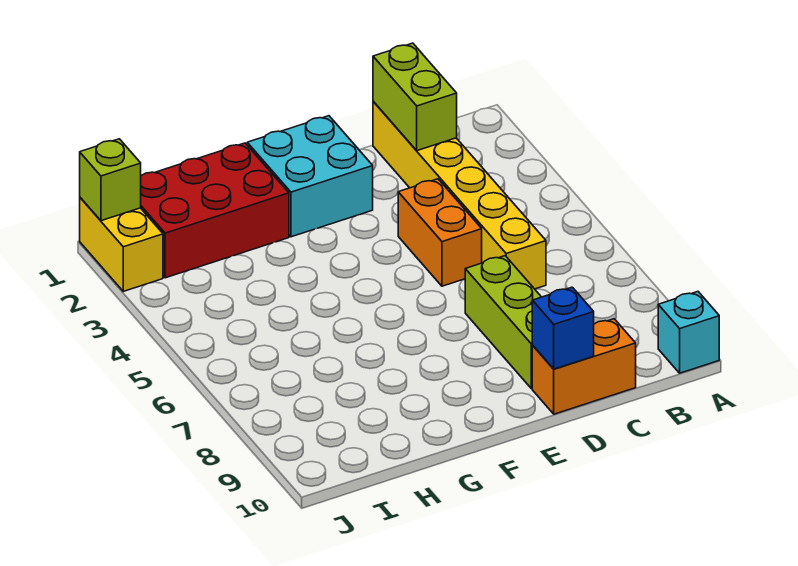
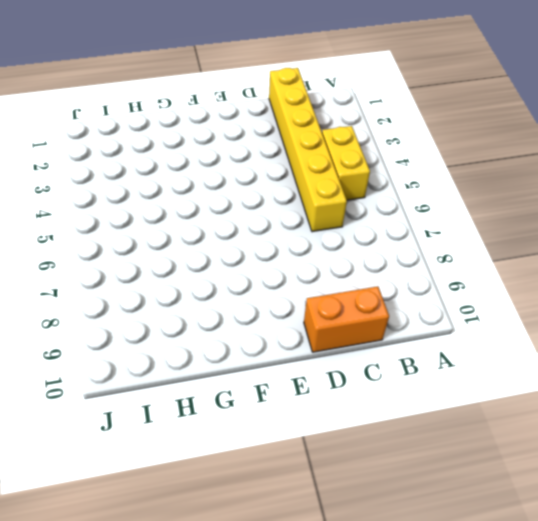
yellow 1x2 brick [322,126,370,200] -> yellow 1x2 brick moved to [80,198,163,291]
none -> cyan 1x1 brick [658,292,719,373]
none -> orange 1x2 brick [398,179,482,286]

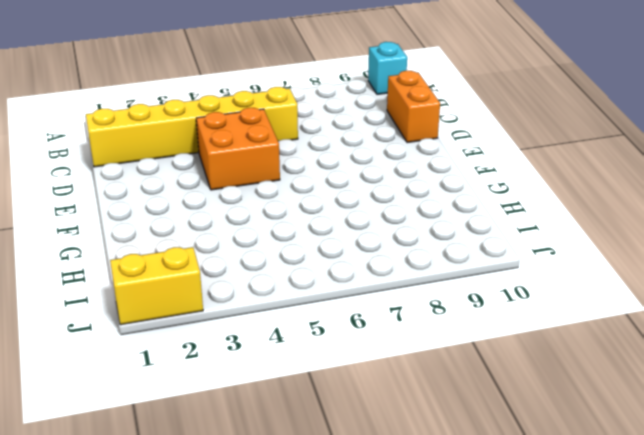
orange 2x2 brick [196,108,280,190] -> orange 1x2 brick [398,179,482,286]
none -> lime 1x3 brick [465,256,541,389]
none -> cyan 2x2 brick [247,116,373,237]

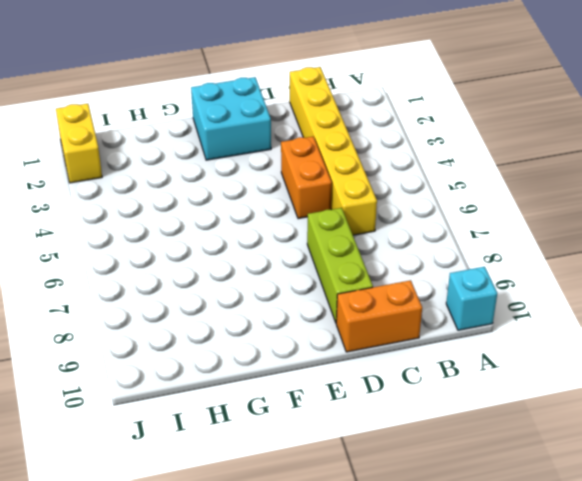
none -> red 2x3 brick [141,143,289,278]
none -> lime 1x2 brick [373,43,457,151]

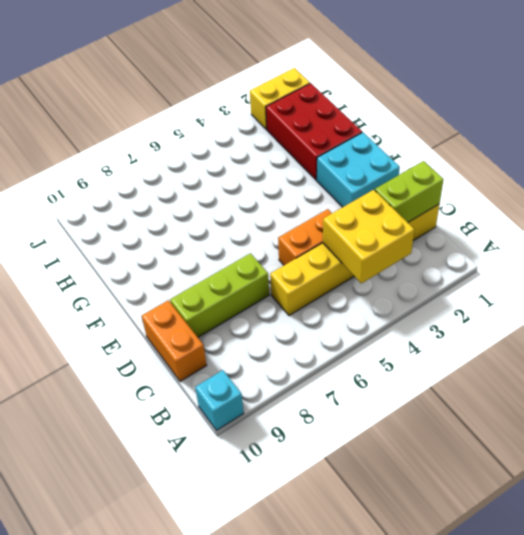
yellow 2x2 brick [323,190,414,283] -> none
none -> blue 1x1 brick [532,287,594,369]
none -> lime 1x1 brick [80,139,141,221]

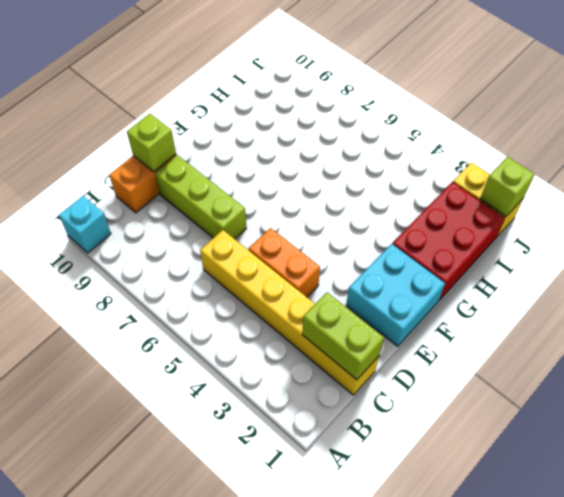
lime 1x1 brick [127,114,176,172] -> blue 1x1 brick [532,287,594,369]

